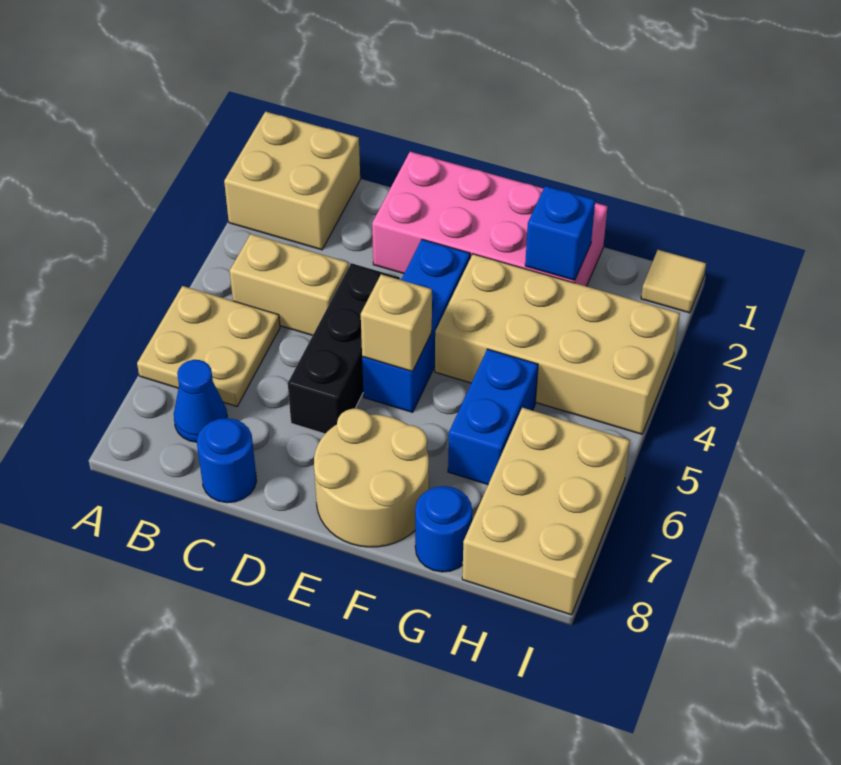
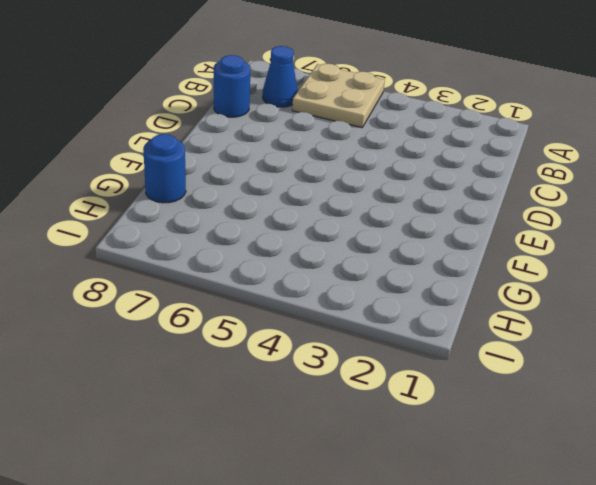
none -> tan 2x2 brick [224,112,360,250]
none -> tan 1x2 brick [230,234,349,335]
none -> pink 2x4 brick [372,152,608,286]

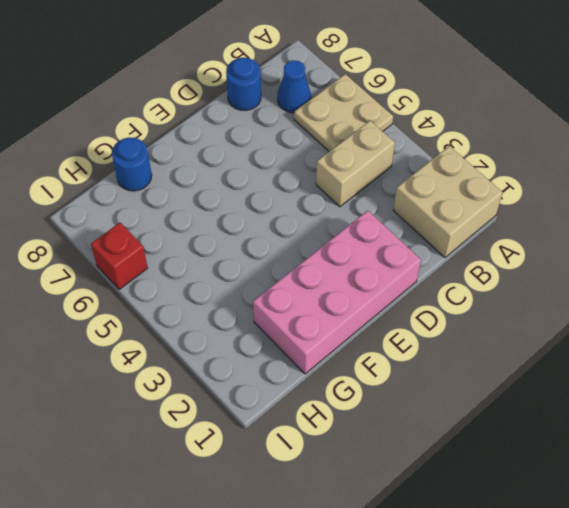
red 1x1 brick [91,223,148,290] -> tan 2x3 brick [462,408,630,615]
none -> black 1x3 brick [288,263,400,434]
none -> blue 1x3 brick [362,239,470,412]
none -> tan 2x2 round brick [314,409,429,547]

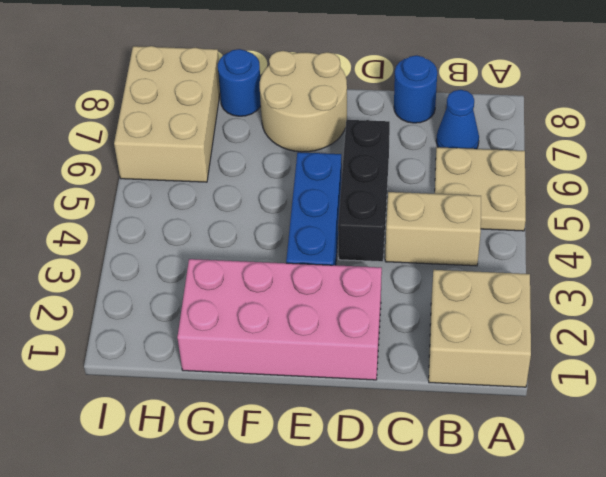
none -> tan 2x4 brick [435,254,680,434]
none -> blue 1x2 brick [448,349,538,484]
none -> tan 1x1 tile [641,250,706,313]

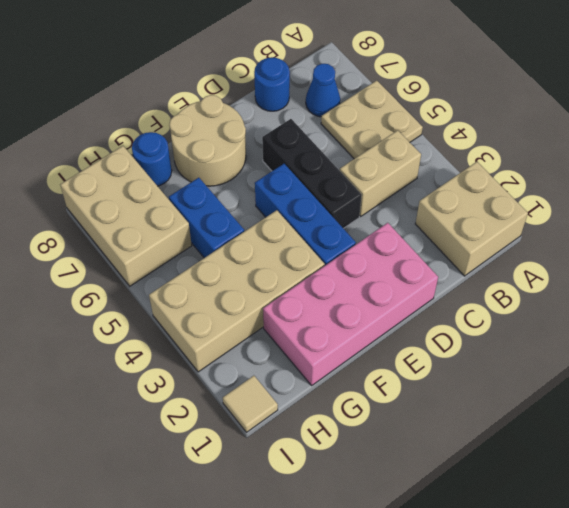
none -> tan 1x1 brick [361,274,432,372]
none -> blue 1x1 brick [525,186,595,280]

